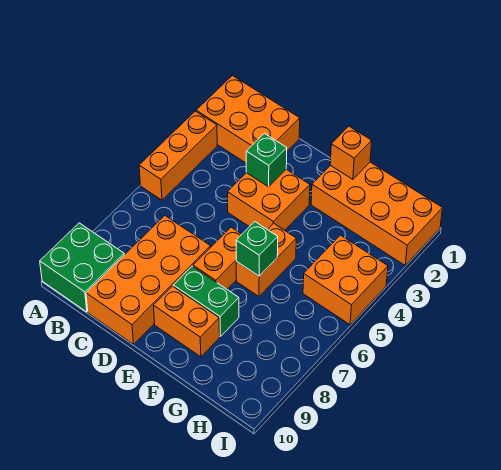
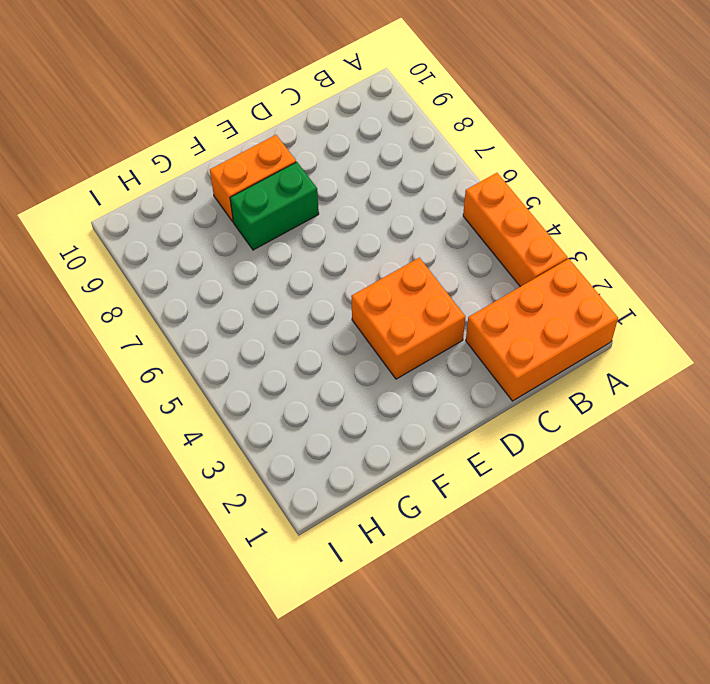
none -> green 2x2 brick [40,223,124,312]
none -> orange 2x4 brick [86,216,211,344]
none -> orange 1x2 brick [193,227,242,289]

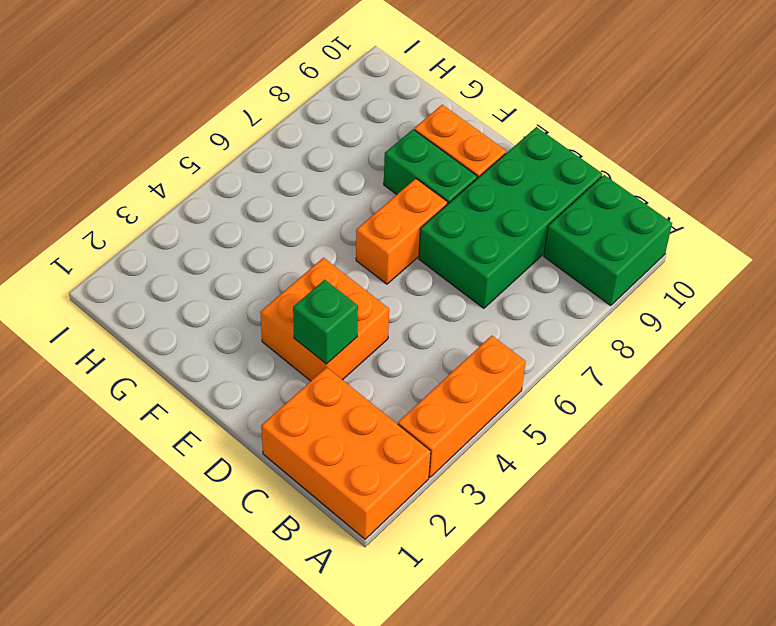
green 2x4 brick [419,127,602,308] -> orange 2x4 brick [86,216,211,344]
none -> orange 2x4 brick [311,162,442,265]
none -> orange 1x2 brick [236,223,296,296]
none -> orange 2x2 brick [303,235,388,325]

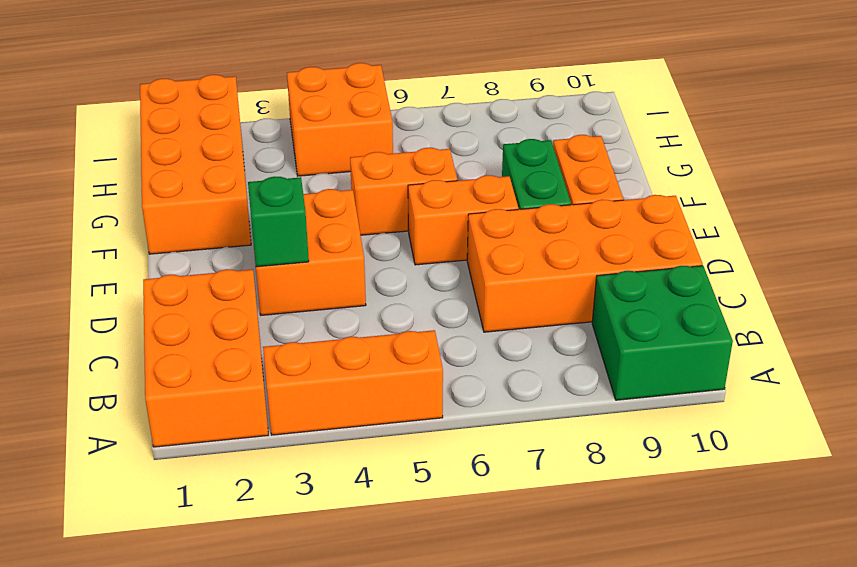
none -> orange 1x1 brick [330,126,372,179]
none -> green 1x1 brick [236,222,278,276]

